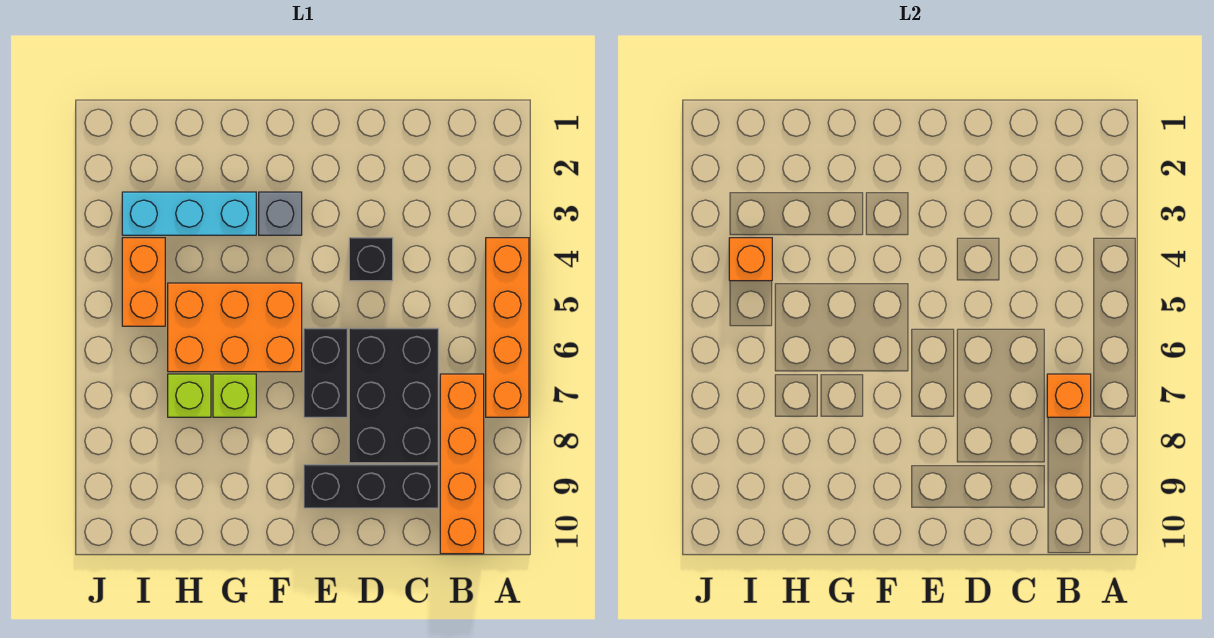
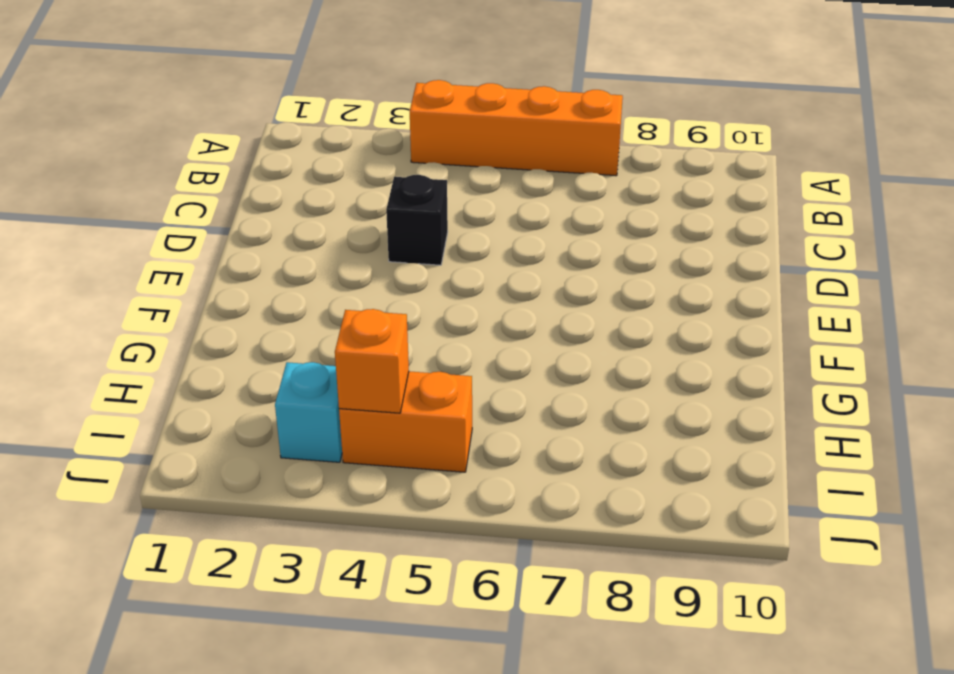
cyan 1x1 brick [275,362,342,462] -> cyan 1x3 brick [122,192,256,235]
none -> orange 1x4 brick [440,374,484,554]
none -> black 2x3 brick [349,328,438,463]
none -> black 1x3 brick [304,465,438,508]

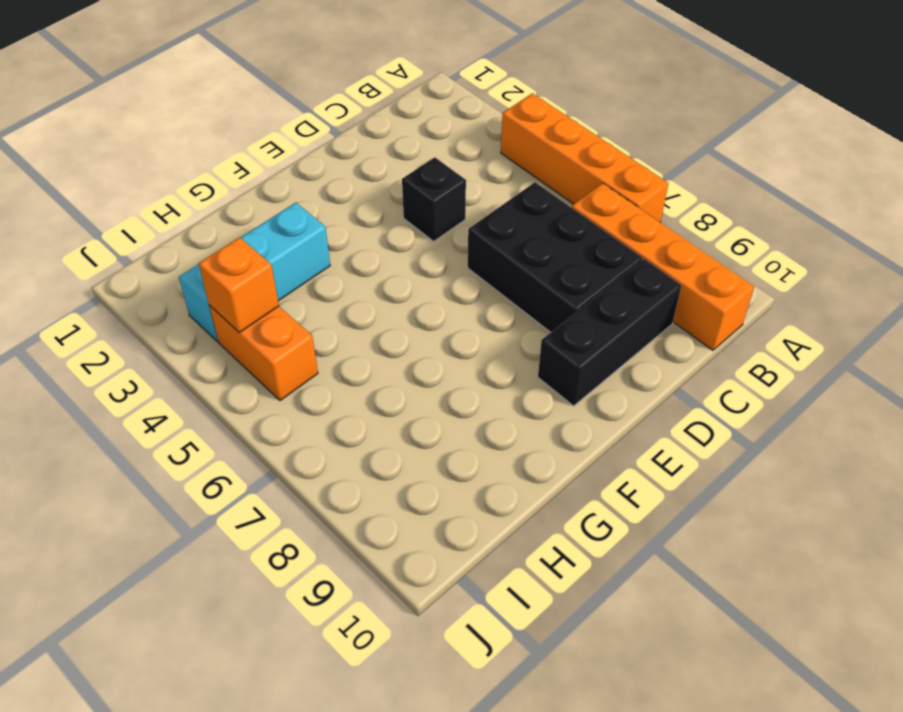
none -> black 1x2 brick [304,328,347,417]
none -> grey 1x1 brick [259,192,302,235]
none -> orange 2x3 brick [168,283,302,372]

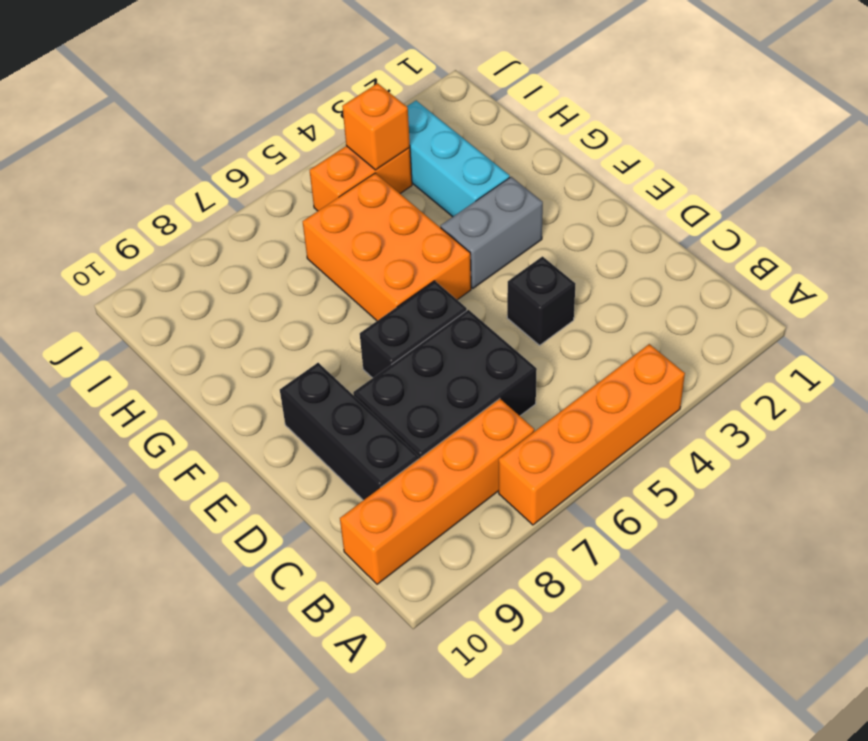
grey 1x2 brick [441,177,543,288] -> grey 1x1 brick [259,192,302,235]
none -> lime 1x1 brick [213,374,256,417]
none -> lime 1x1 brick [168,374,211,417]
none -> orange 1x1 brick [1047,374,1091,417]

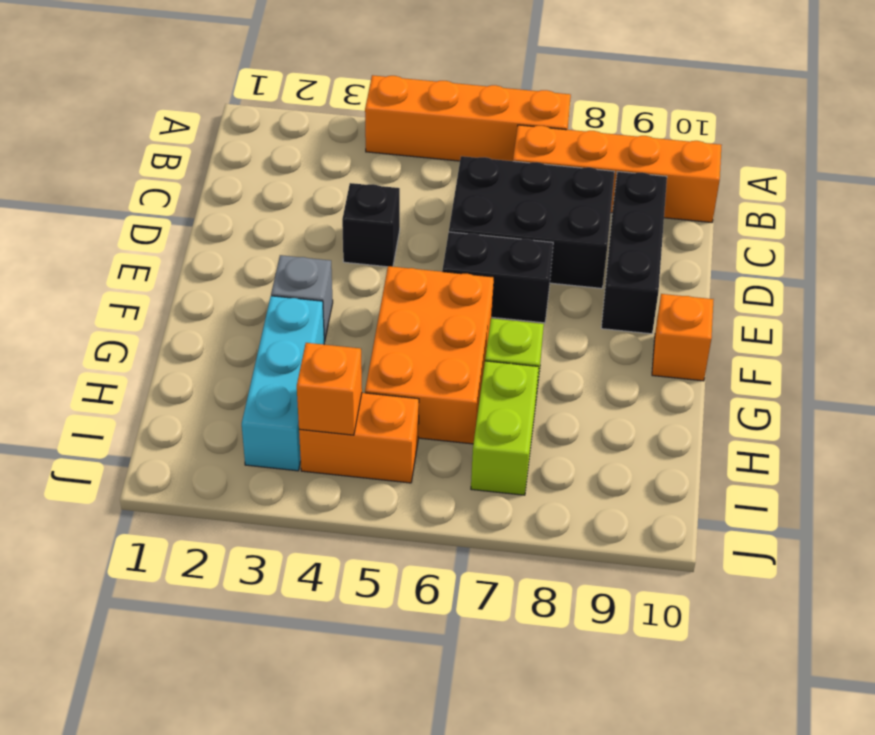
orange 1x1 brick [652,294,714,381] -> orange 1x1 brick moved to [1047,374,1091,417]
lime 1x2 brick [471,361,539,495] -> lime 1x1 brick [168,374,211,417]

